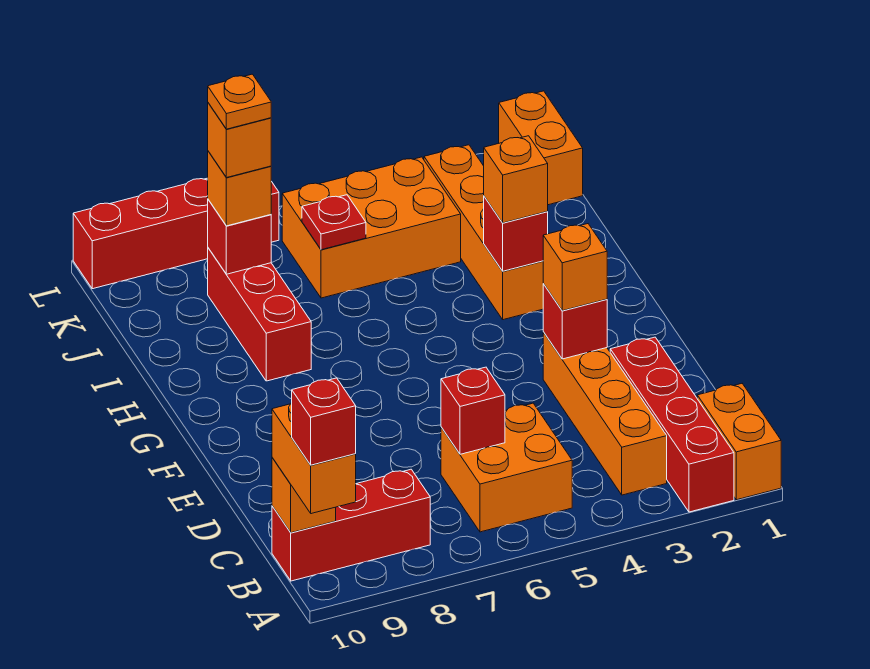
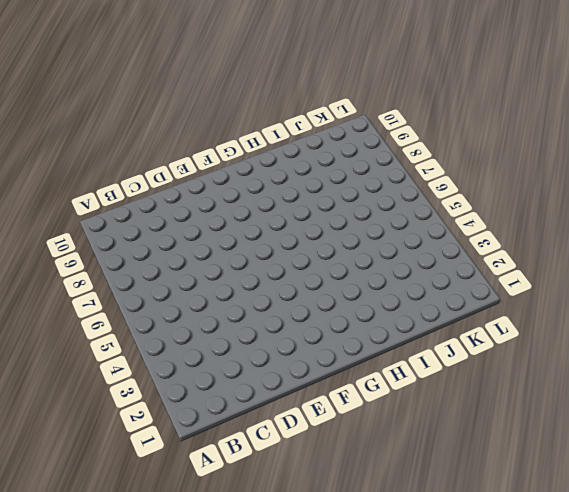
none -> orange 1x2 brick [697,384,781,500]
none -> red 1x4 brick [610,337,734,512]
none -> orange 1x4 brick [543,332,667,495]

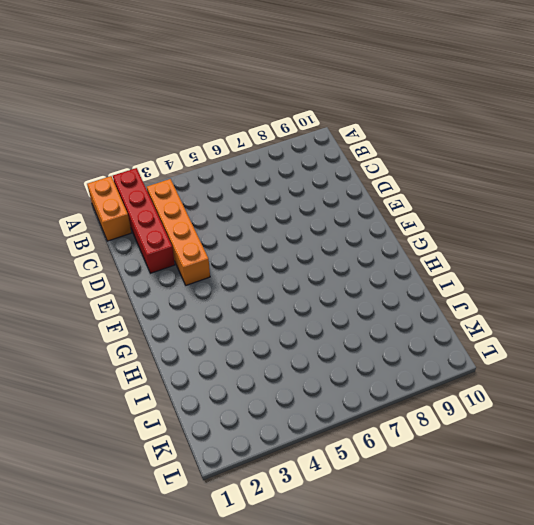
none -> orange 2x2 brick [441,403,572,532]
none -> red 1x3 brick [272,469,430,581]
none -> orange 1x4 brick [424,145,543,320]

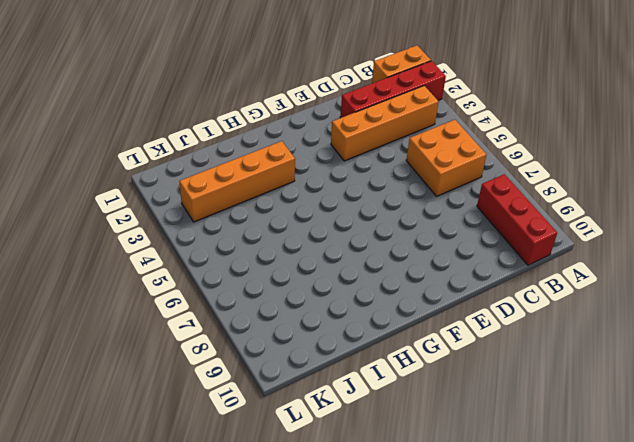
none -> red 1x3 brick [208,248,311,381]
none -> orange 2x3 brick [282,157,461,298]
none -> orange 1x2 brick [499,91,583,205]

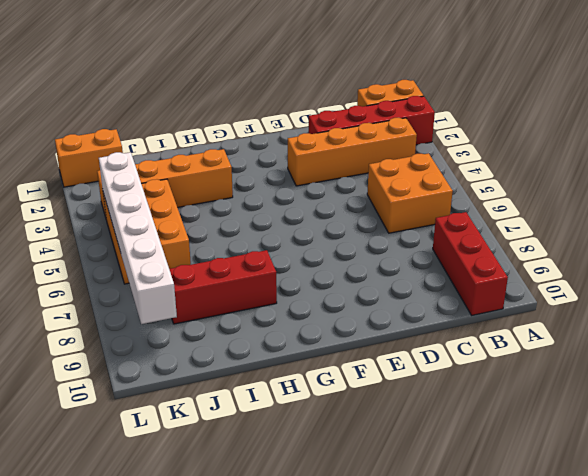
white 1x6 brick [99,152,177,324] -> none
none -> red 1x4 brick [73,178,279,289]
none -> orange 1x1 brick [272,458,336,533]
none -> red 1x1 brick [441,367,505,454]

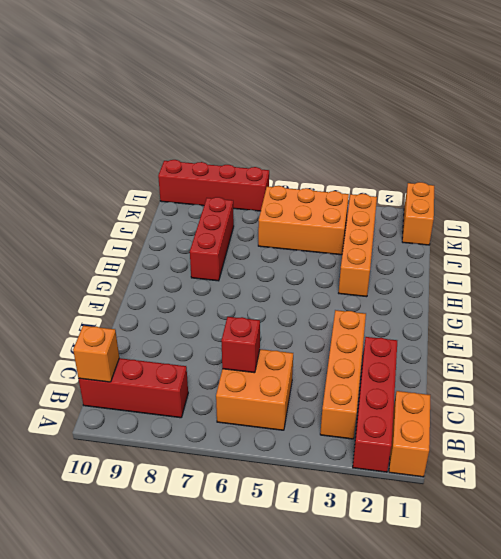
none -> red 1x1 brick [543,284,607,359]
none -> red 1x1 brick [484,197,548,271]
none -> red 1x1 plate [302,195,366,250]

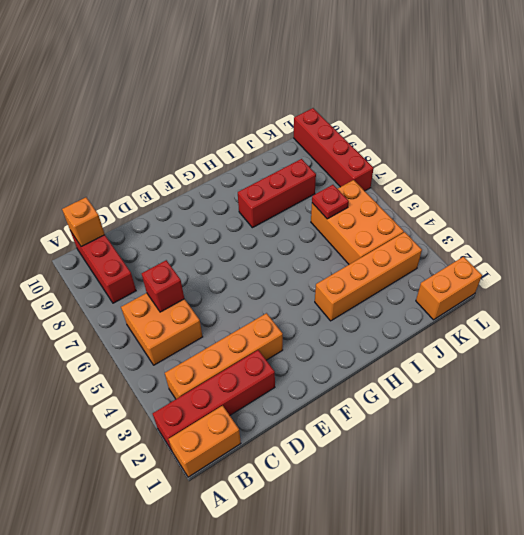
none -> red 1x1 brick [543,284,607,359]
none -> red 1x1 brick [484,197,548,271]
none -> red 1x1 brick [208,200,271,274]

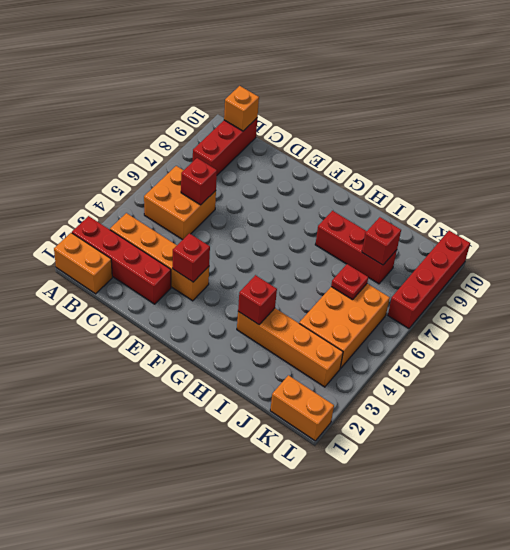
none -> orange 1x2 brick [272,403,356,514]
none -> orange 1x1 brick [543,224,607,311]
none -> orange 1x1 brick [484,136,548,223]

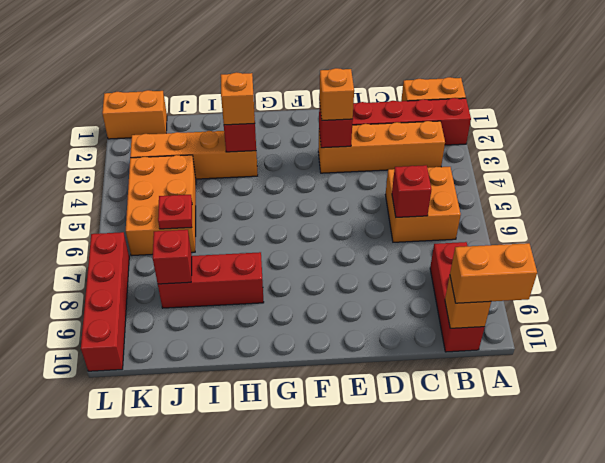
none -> orange 1x1 brick [208,151,271,226]
none -> red 1x1 brick [292,378,356,465]
none -> orange 1x1 brick [208,103,271,178]

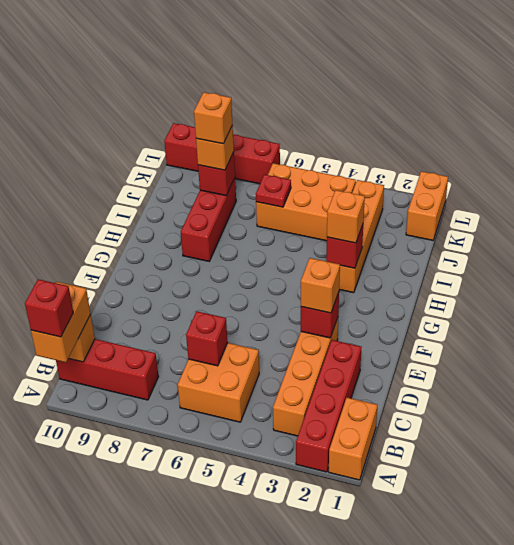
none -> orange 1x1 plate [208,74,271,129]

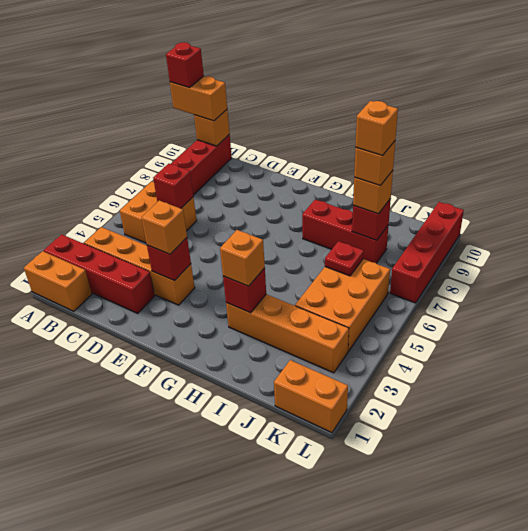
orange 1x1 brick [355,101,398,156] -> orange 1x1 plate [208,74,271,129]

